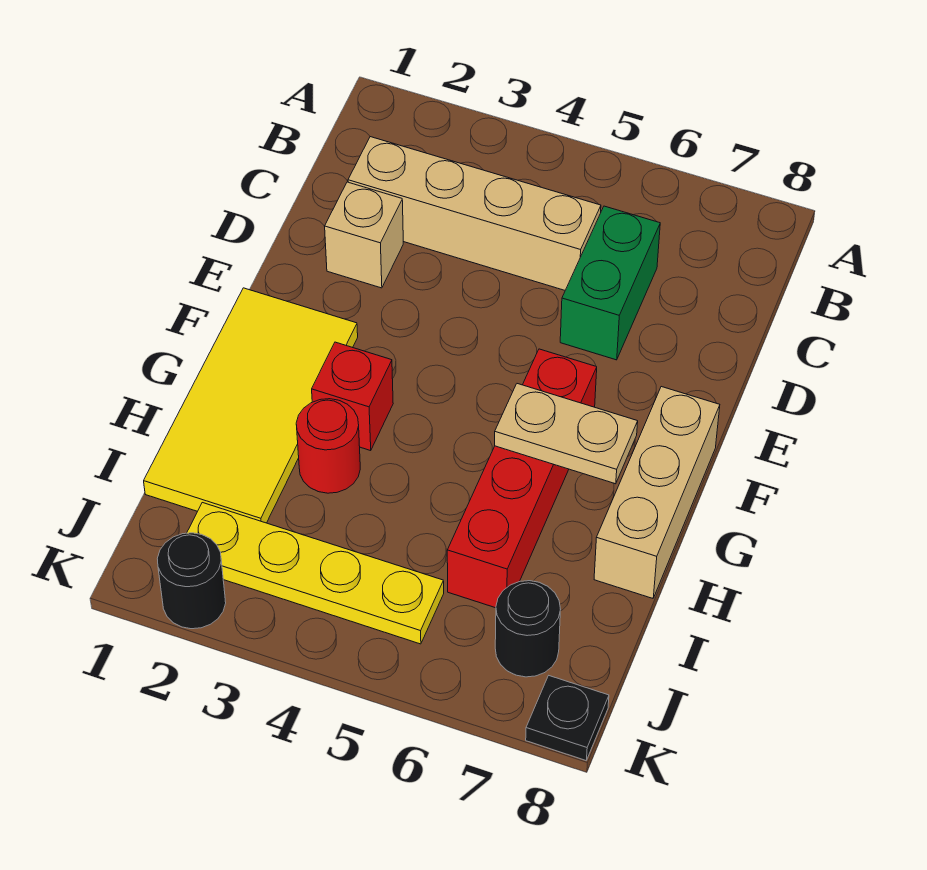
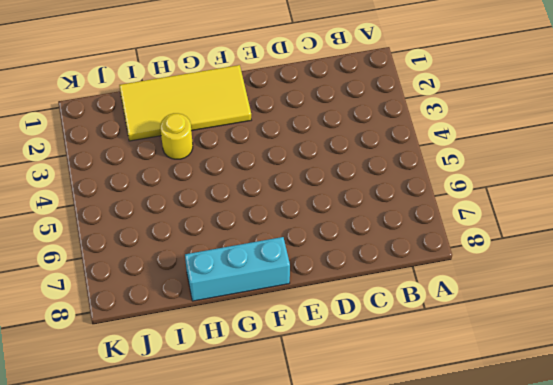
cyan 1x3 brick [185,237,290,301] -> tan 1x3 brick [594,387,720,598]
yellow 1x1 round brick [160,113,193,159] -> red 1x1 round brick [296,399,360,493]
none -> tan 1x4 brick [348,137,601,290]
none -> green 1x2 brick [560,206,660,360]
none -> tan 1x1 brick [325,182,403,288]

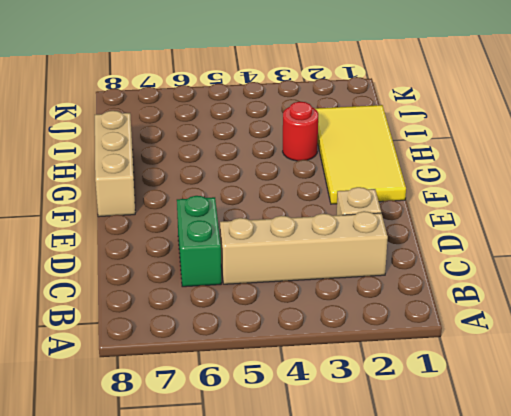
none -> red 1x4 brick [447,349,597,608]
none -> red 1x1 brick [312,342,393,451]
none -> yellow 1x4 plate [187,503,444,644]

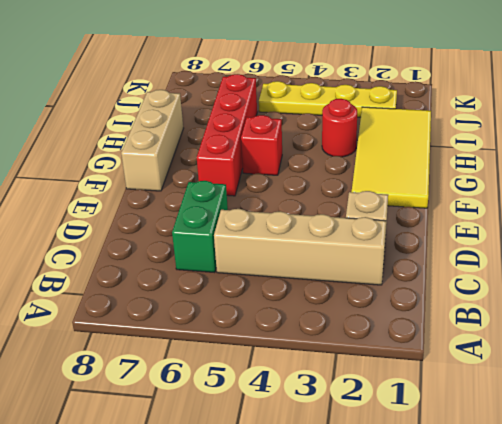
red 1x1 brick [241,115,282,175] -> red 1x1 brick moved to [312,342,393,451]
none -> black 1x1 round brick [495,581,561,677]
none -> black 1x1 round brick [157,533,226,629]
none -> black 1x1 plate [526,676,609,760]

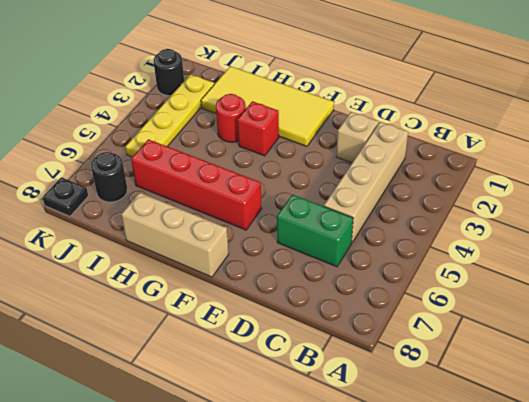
none -> tan 1x2 plate [495,384,638,484]

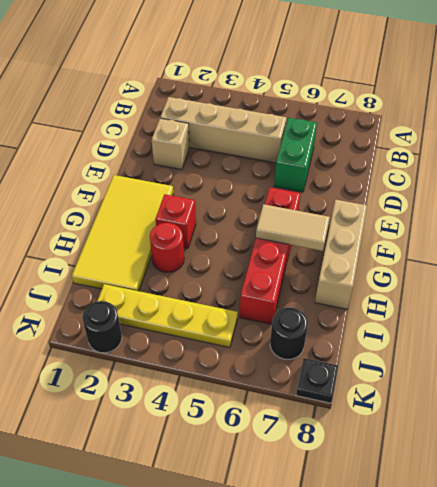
tan 1x2 tile [256,204,330,251] -> tan 1x2 plate [495,384,638,484]

